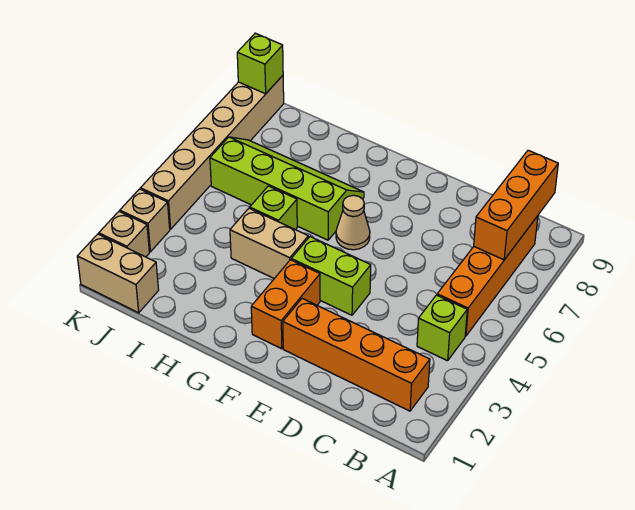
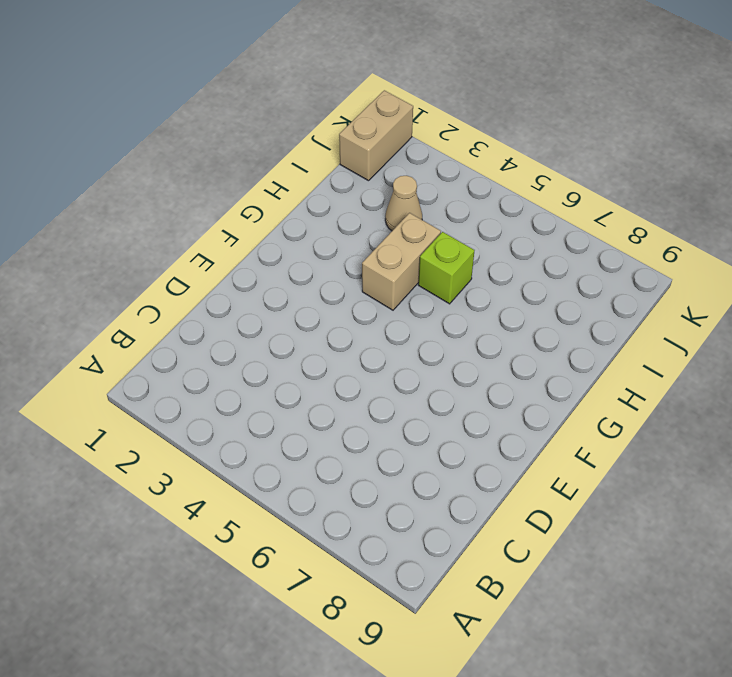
tan 1x1 cone [385,176,422,231] -> tan 1x1 cone moved to [336,195,370,250]
none -> orange 1x4 brick [283,298,430,411]
none -> lime 1x1 brick [417,295,467,361]
none -> orange 1x4 brick [437,216,538,336]

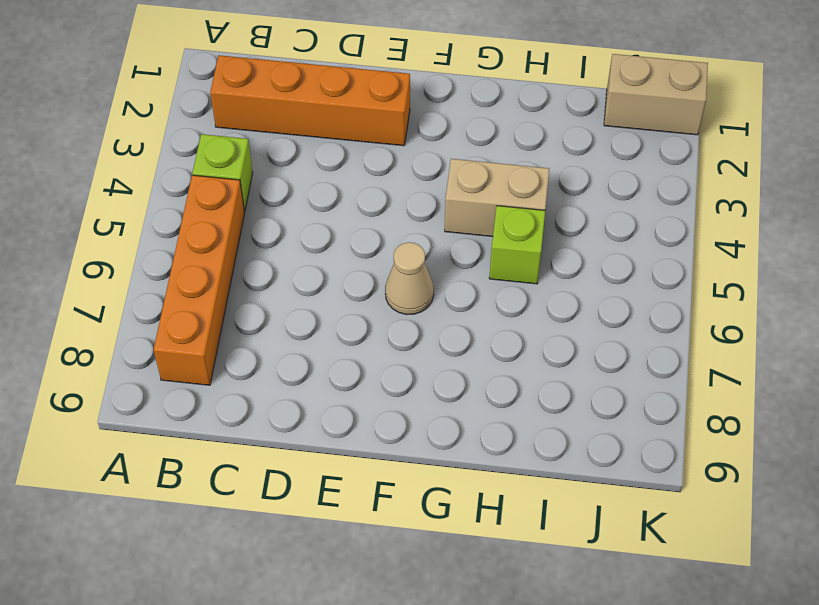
none -> lime 1x2 brick [291,237,371,315]
none -> orange 1x2 brick [251,260,320,349]
none -> lime 2x4 slope [210,137,364,240]

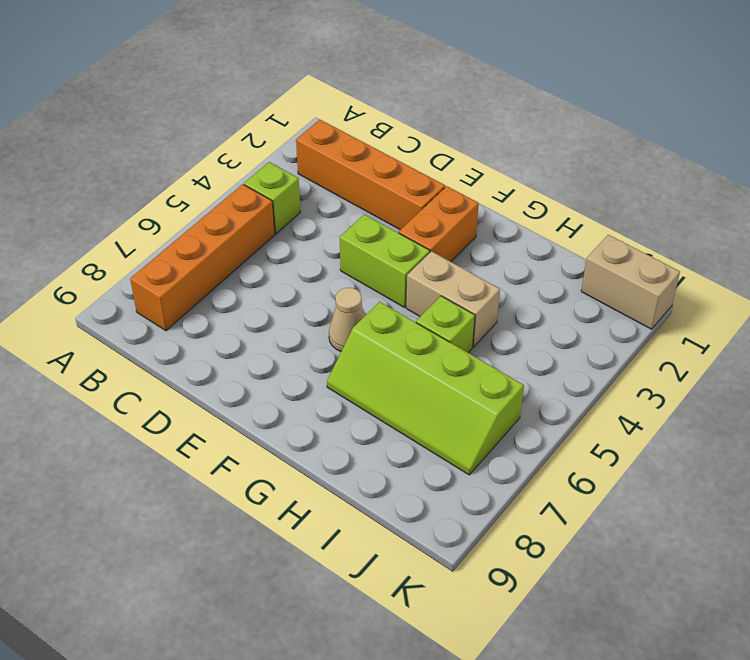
none -> tan 1x1 brick [99,212,149,257]
none -> tan 1x1 brick [120,189,170,252]
none -> tan 1x6 brick [141,75,284,229]

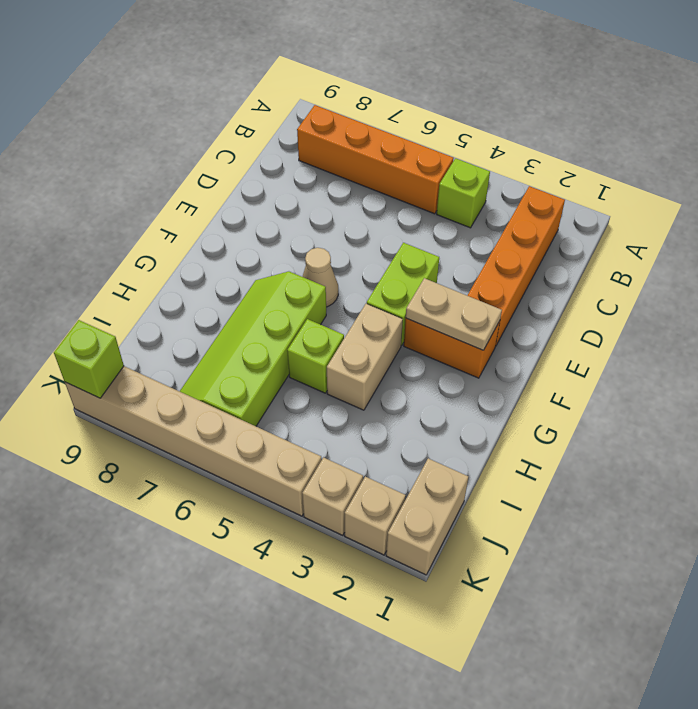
tan 1x2 plate [406,278,502,350] -> none
none -> orange 1x3 brick [474,150,558,260]

